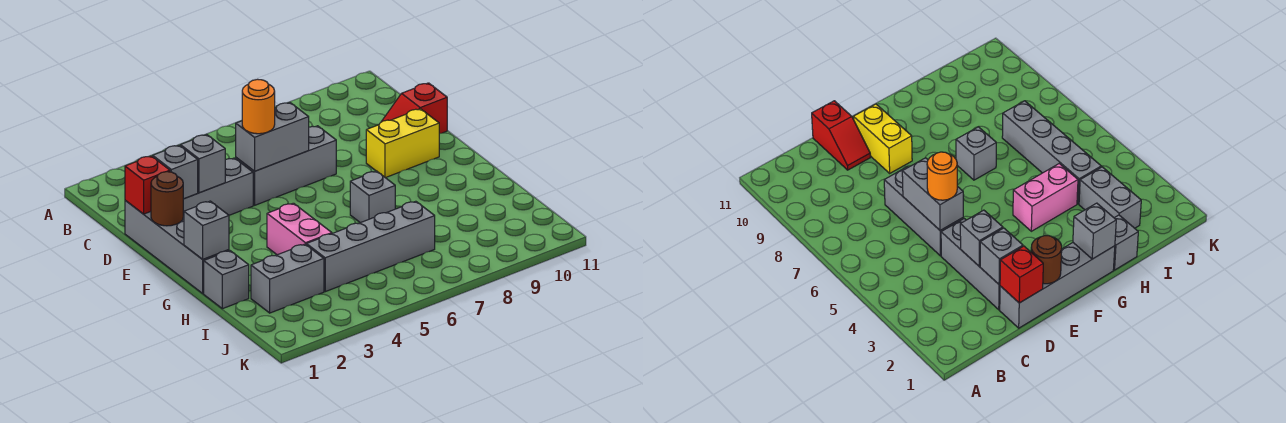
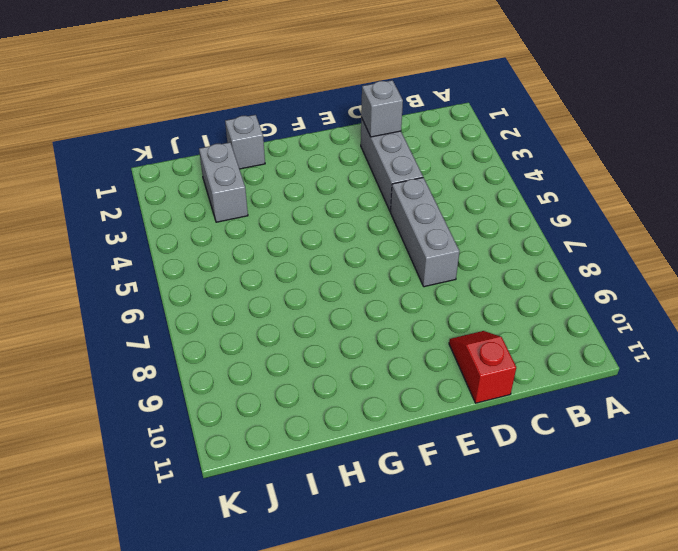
none -> grey 1x4 brick [125,200,229,293]
none -> yellow 1x2 brick [366,109,439,178]
none -> pink 1x2 brick [267,203,332,255]

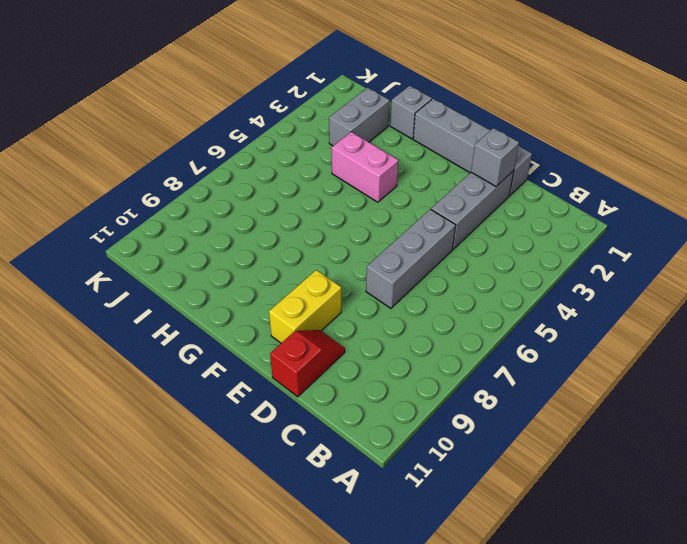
none -> grey 1x1 brick [350,171,395,223]
none -> grey 1x4 brick [306,201,435,292]
none -> red 1x1 brick [125,156,170,214]

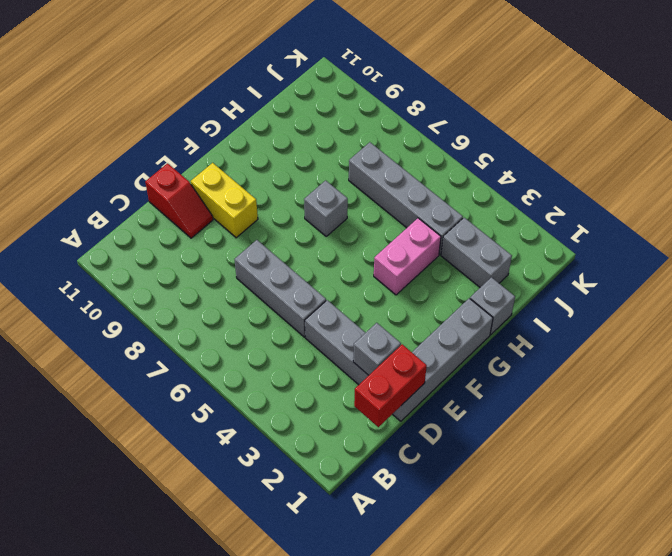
red 1x2 brick [354,344,427,427] -> red 1x1 brick [125,156,170,214]
none -> grey 1x1 brick [180,134,225,193]
none -> grey 1x2 brick [236,102,309,171]
none -> brown 1x1 round brick [151,172,183,226]

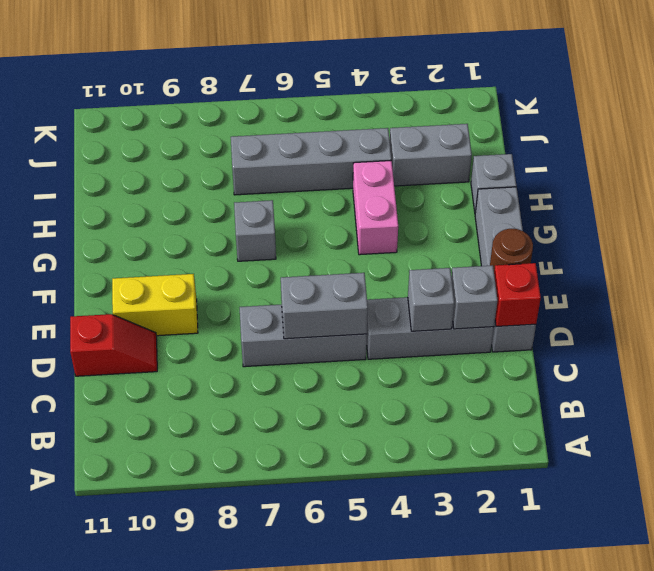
none -> grey 1x1 brick [184,201,229,259]
none -> orange 1x1 round brick [242,79,275,134]

